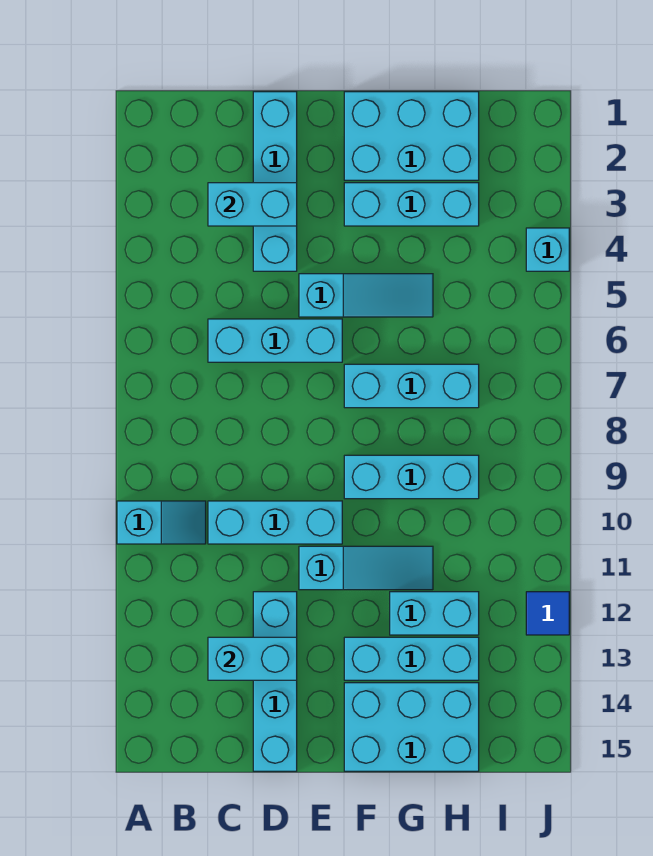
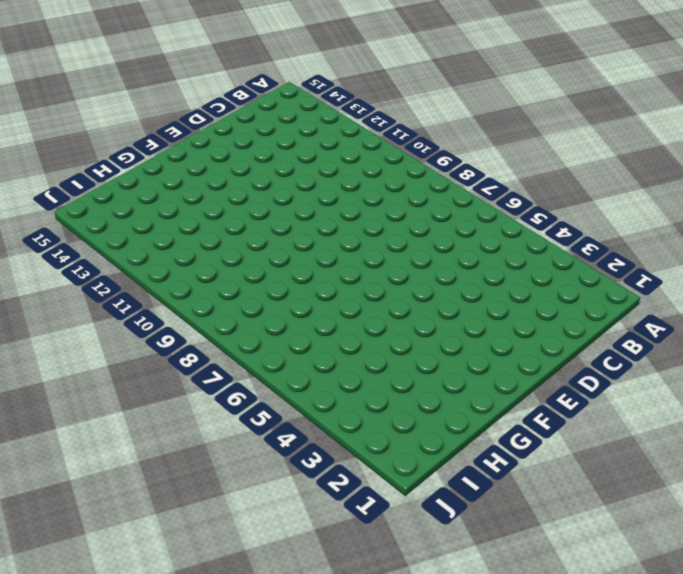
none -> cyan 1x2 slope [117,501,206,544]
none -> cyan 1x3 brick [208,319,342,362]
none -> cyan 1x3 brick [208,501,342,544]

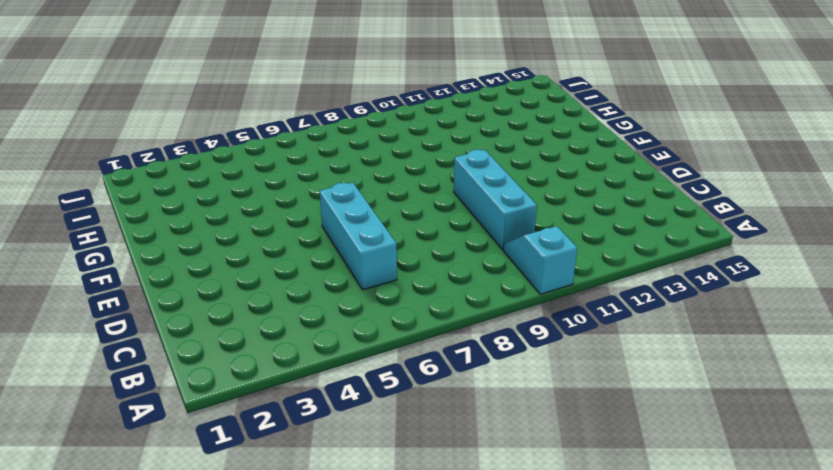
none -> cyan 1x4 brick [253,92,297,271]
none -> cyan 1x4 brick [253,592,297,771]
none -> cyan 1x3 slope [299,274,433,317]

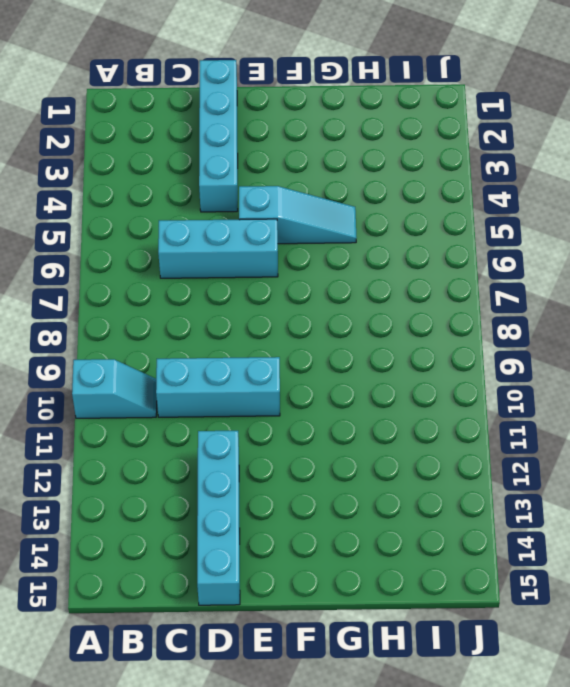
none -> cyan 1x3 slope [299,546,433,590]
none -> cyan 2x3 brick [344,92,479,180]
none -> cyan 1x3 brick [344,183,479,226]

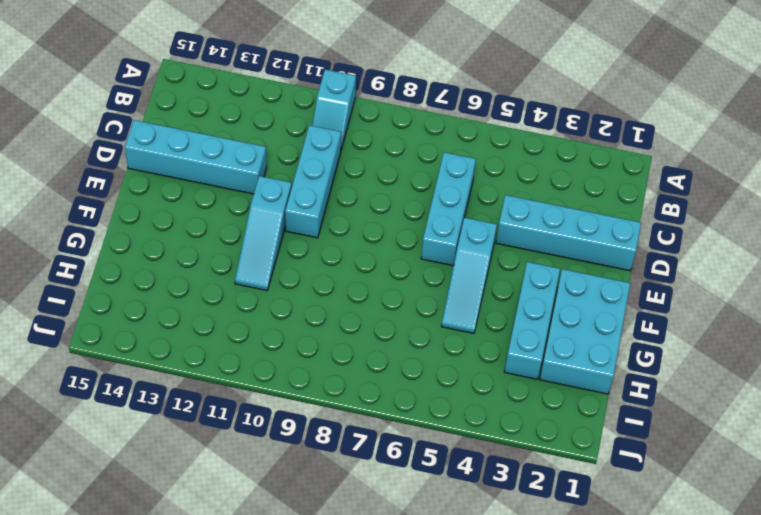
none -> cyan 1x3 brick [344,364,479,408]
none -> cyan 1x3 brick [344,455,479,499]
none -> cyan 1x3 brick [344,637,479,680]

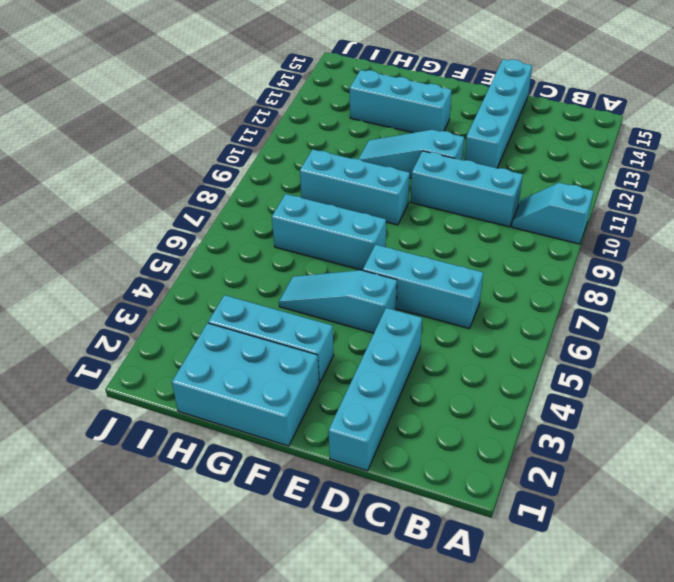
none -> cyan 2x3 brick [344,683,479,771]
none -> cyan 1x2 brick [390,592,479,635]
none -> cyan 1x1 brick [526,228,569,271]

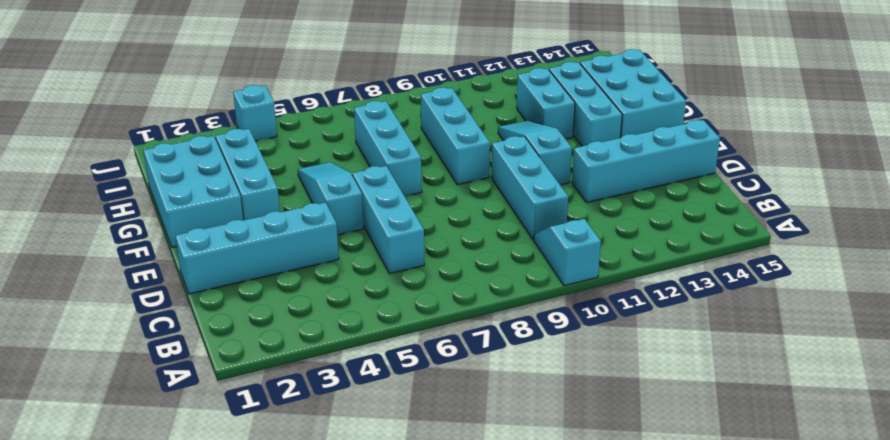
none -> blue 1x1 tile [526,592,569,635]
none -> cyan 1x2 brick [208,183,297,226]
none -> cyan 1x2 brick [208,637,297,680]

